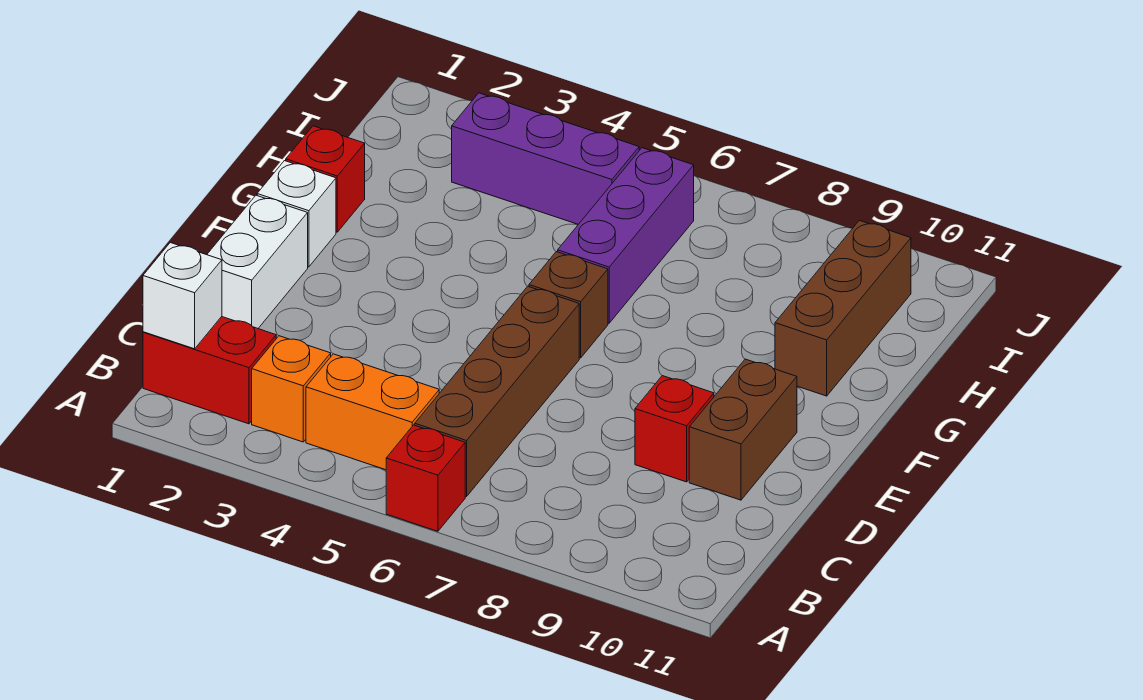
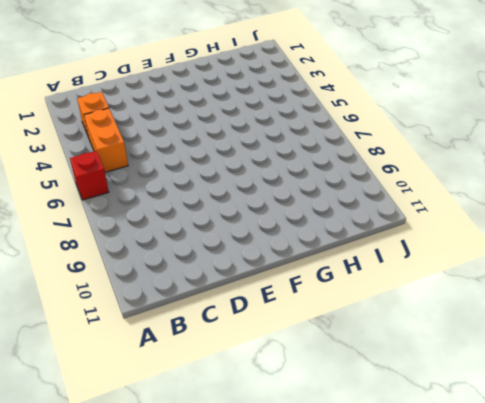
none -> red 1x2 brick [143,317,276,424]
none -> brown 1x4 brick [415,286,579,497]
none -> white 1x2 brick [207,195,308,328]

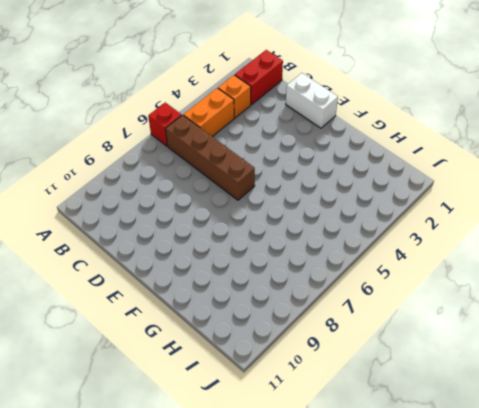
none -> red 1x1 brick [635,376,714,482]
none -> brown 1x2 brick [689,359,797,500]
none -> white 1x1 brick [257,161,336,267]

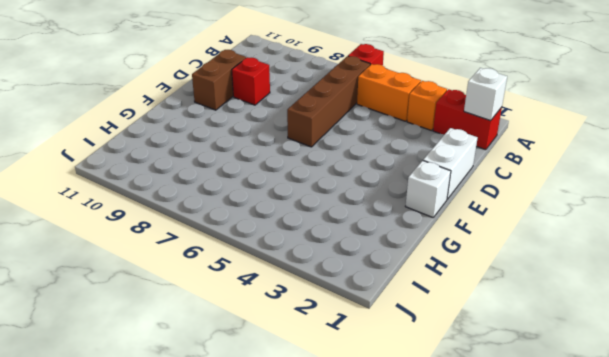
none -> brown 1x1 brick [529,252,608,358]
none -> red 1x1 brick [286,126,365,232]
none -> purple 1x3 brick [558,148,694,323]

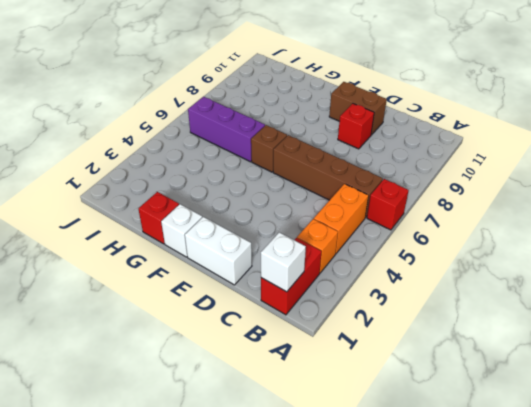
none -> brown 1x3 brick [775,221,911,396]
none -> purple 1x3 brick [452,93,639,224]

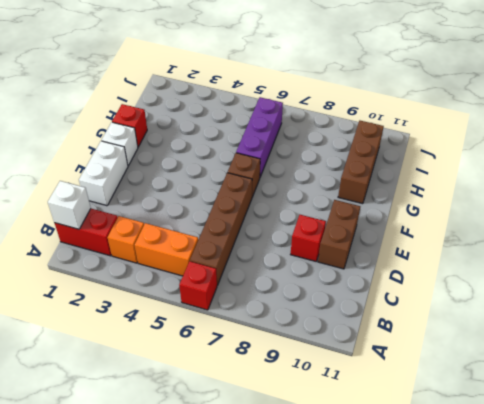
none -> purple 1x3 brick [452,93,639,224]

